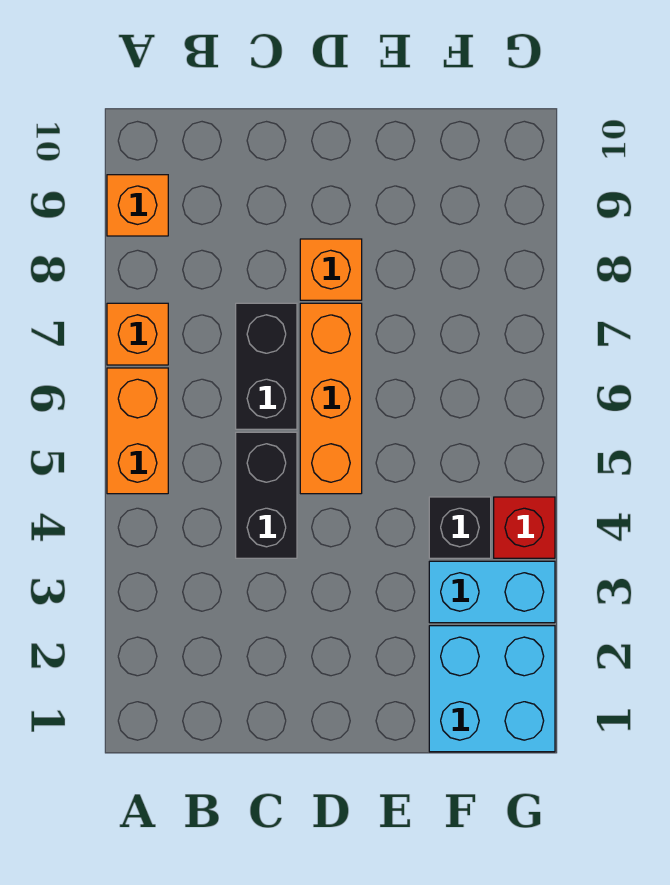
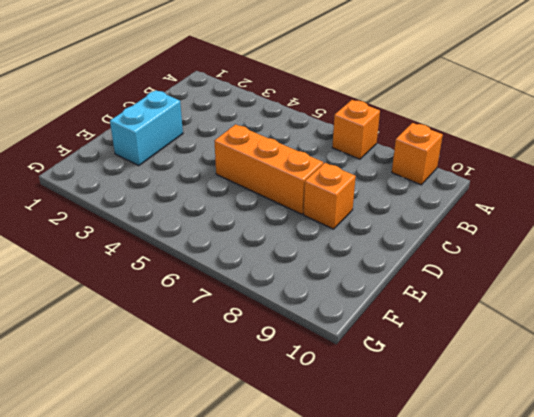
cyan 1x2 brick [110,90,183,166] -> cyan 1x2 brick moved to [429,561,555,623]
none -> orange 1x2 brick [107,368,168,494]
none -> black 1x2 brick [236,432,297,558]

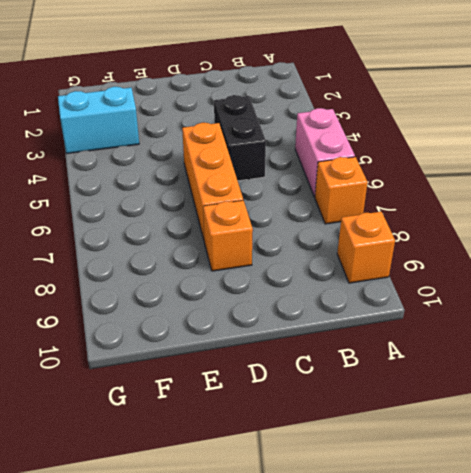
pink 1x2 brick [295,108,355,197] -> orange 1x2 brick [107,368,168,494]
none -> black 1x2 brick [236,303,297,429]
none -> cyan 2x2 brick [429,626,555,752]

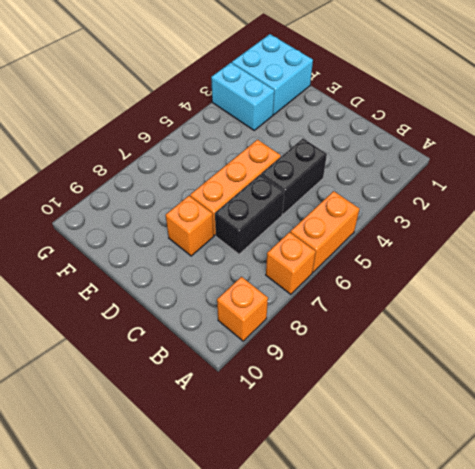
none -> black 1x1 brick [429,497,491,558]
none -> red 1x1 brick [494,497,555,558]

